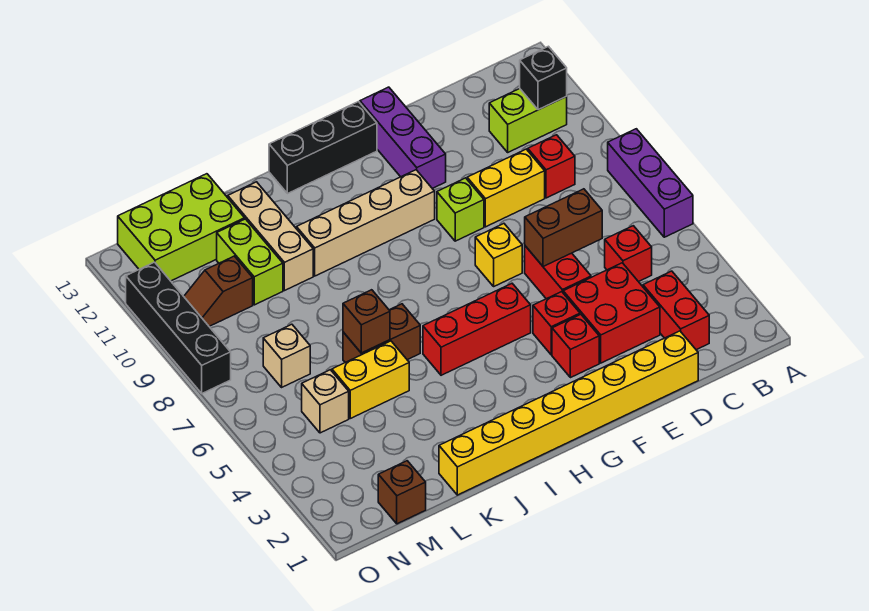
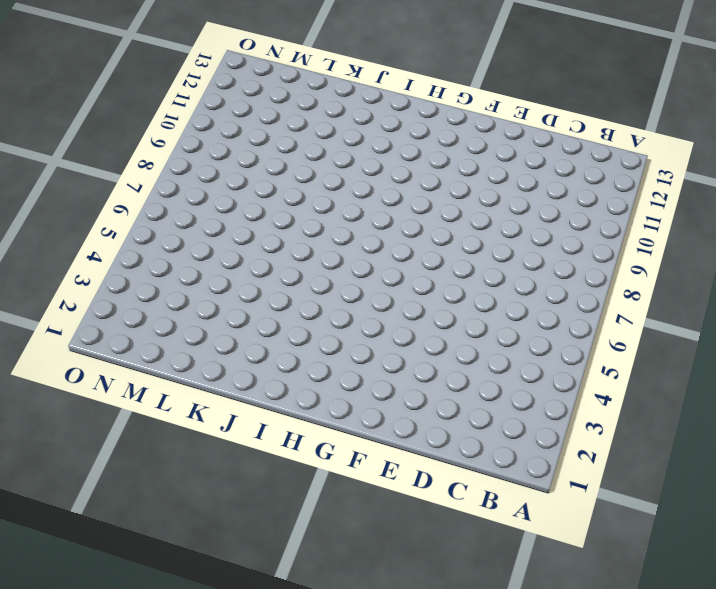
none -> purple 1x3 brick [608,129,693,237]
none -> lime 1x2 brick [489,89,567,152]
none -> red 1x2 brick [643,271,709,350]
none -> red 1x1 brick [605,226,652,282]

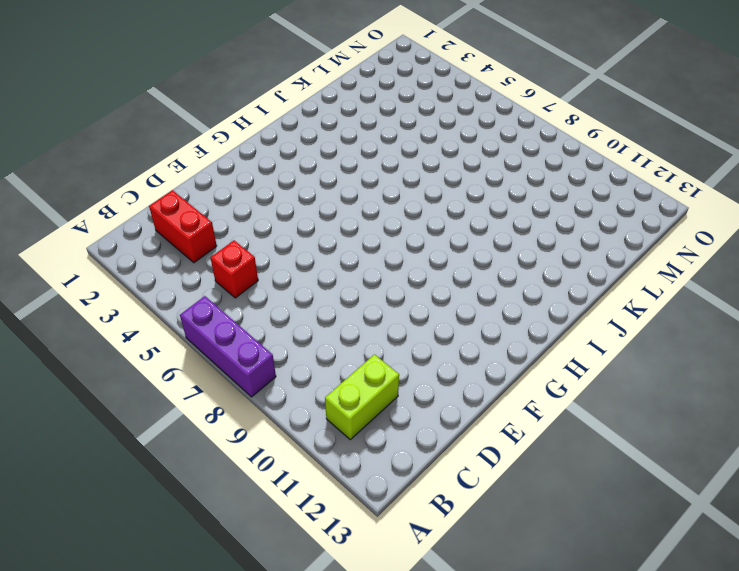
none -> red 1x1 brick [528,135,575,198]
none -> yellow 1x8 brick [439,331,698,495]
none -> red 2x2 brick [563,263,660,363]
none -> yellow 1x2 brick [467,149,545,227]

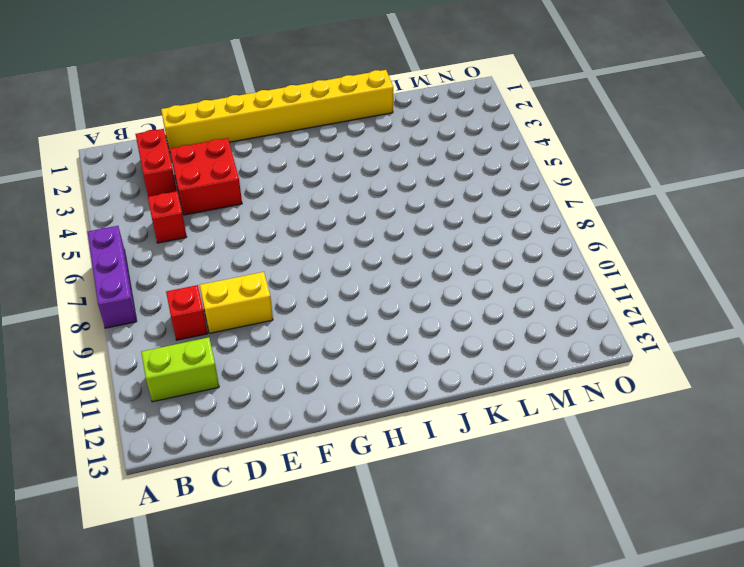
none -> red 1x2 brick [525,246,591,299]
none -> red 1x1 brick [552,314,599,378]
none -> red 1x1 brick [533,292,580,355]
none -> yellow 1x1 brick [475,224,522,286]

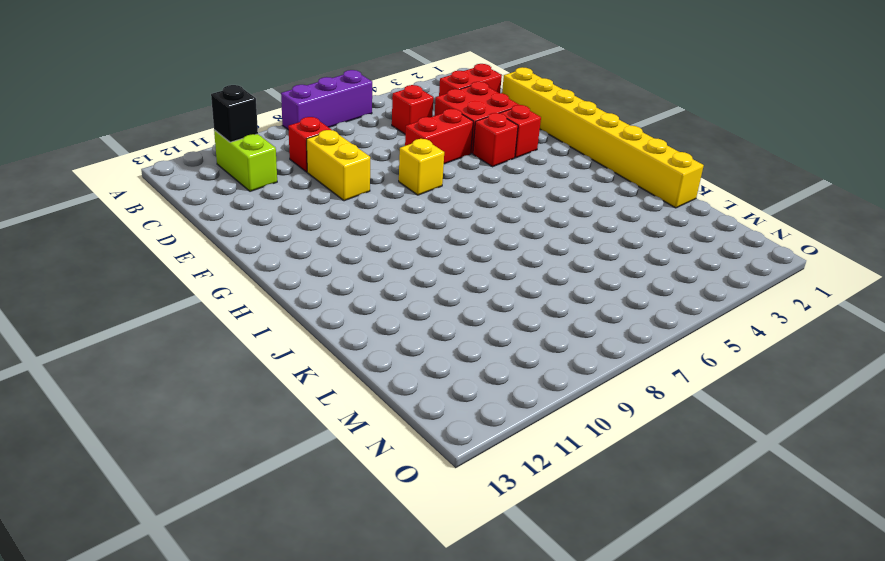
none -> lime 1x1 brick [437,178,484,241]
none -> purple 1x3 brick [360,87,446,188]
none -> red 1x3 brick [423,284,531,375]
none -> tan 1x4 brick [296,170,435,276]

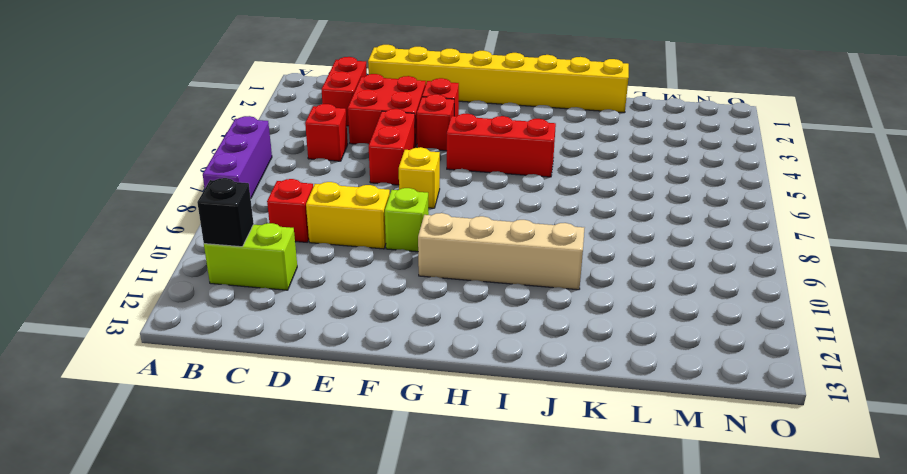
none -> purple 1x3 brick [360,87,446,188]
none -> black 1x3 brick [269,102,377,194]
none -> brown 1x2 brick [343,304,420,362]
none -> yellow 1x2 brick [332,341,409,418]

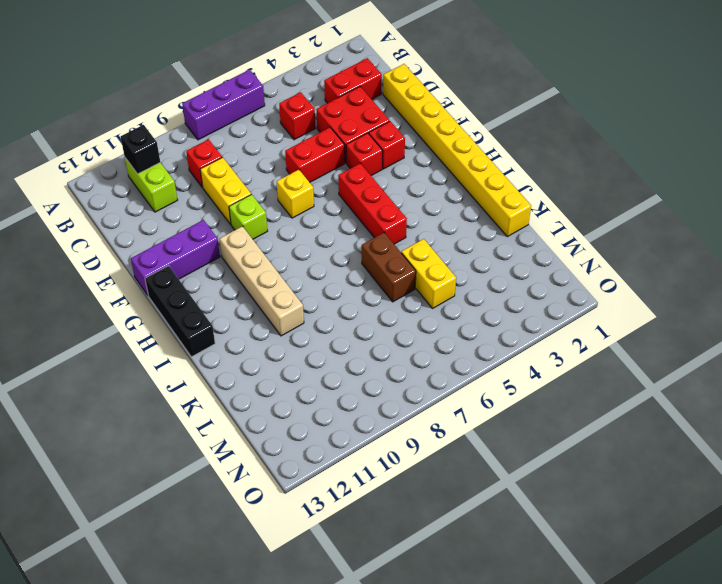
none -> tan 1x3 brick [228,182,313,291]
none -> lime 1x2 brick [217,219,283,305]
none -> lime 2x3 brick [118,174,245,281]
none -> brown 1x1 brick [378,461,426,524]

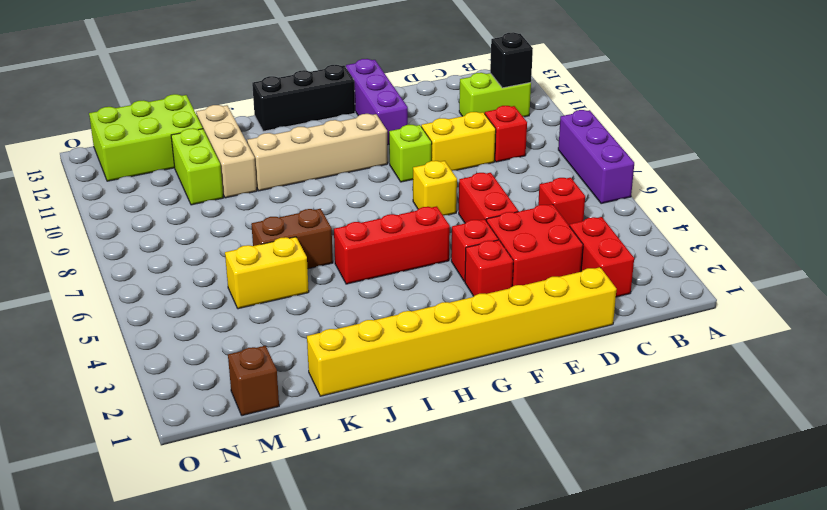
none -> tan 1x1 brick [302,370,349,433]
none -> tan 1x1 brick [263,324,310,387]
none -> brown 1x2 slope [184,256,253,326]
none -> black 1x4 brick [126,262,231,393]

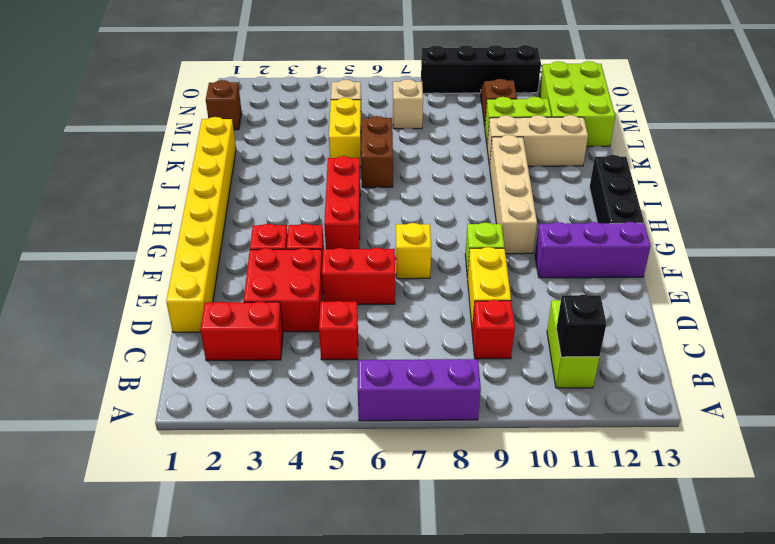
none -> brown 1x2 brick [525,189,602,267]
none -> brown 1x1 brick [343,290,390,353]

